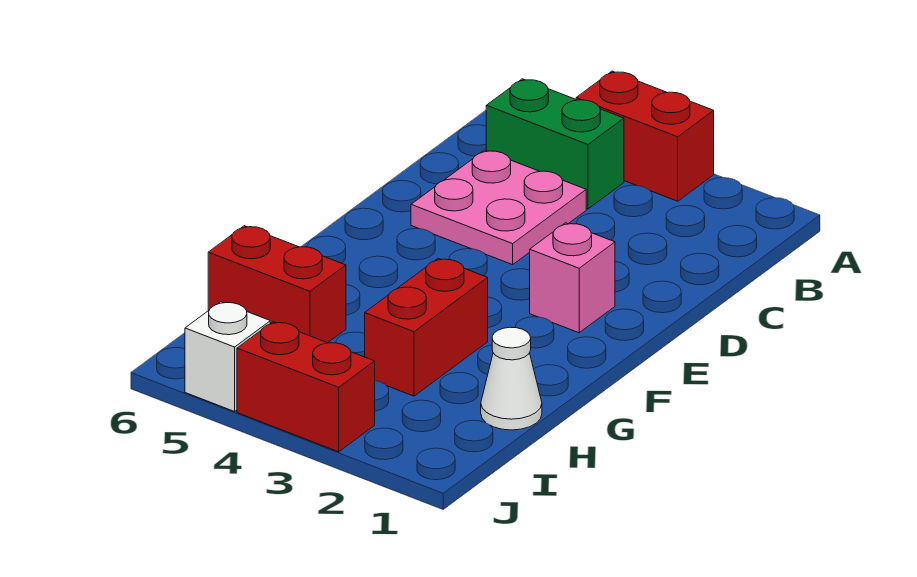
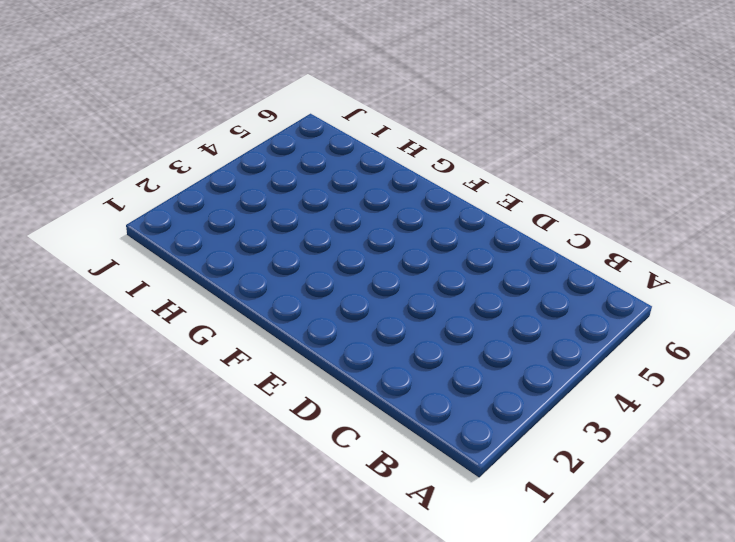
none -> red 1x2 brick [576,71,714,201]
none -> green 1x2 brick [486,79,624,209]

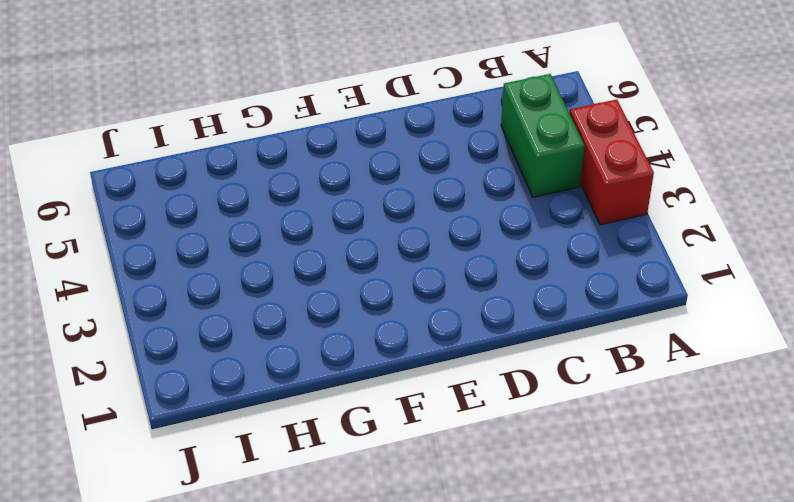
none -> pink 2x2 plate [411,150,586,265]
none -> pink 1x1 brick [530,223,615,333]

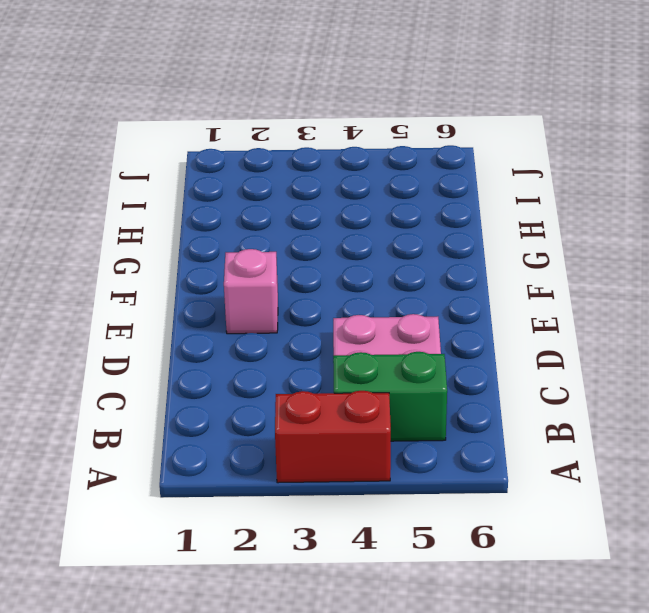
none -> red 1x2 brick [365,258,488,396]
none -> white 1x1 cone [481,327,542,430]

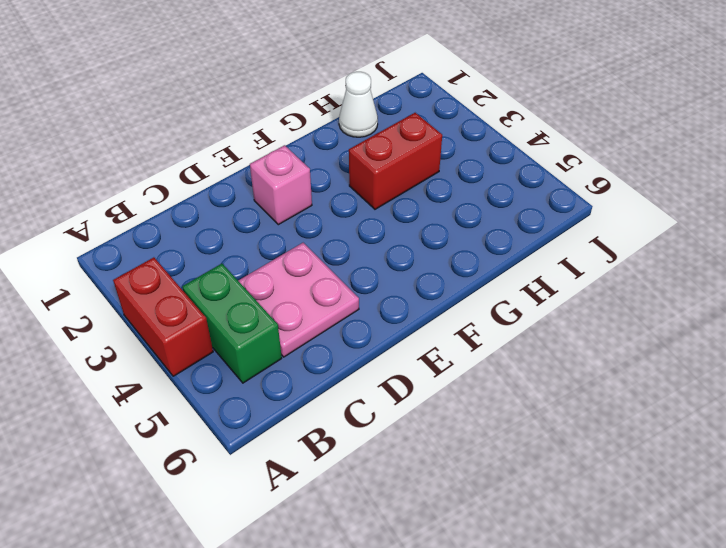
none -> red 1x2 brick [208,226,346,343]
none -> red 1x2 brick [237,322,375,452]

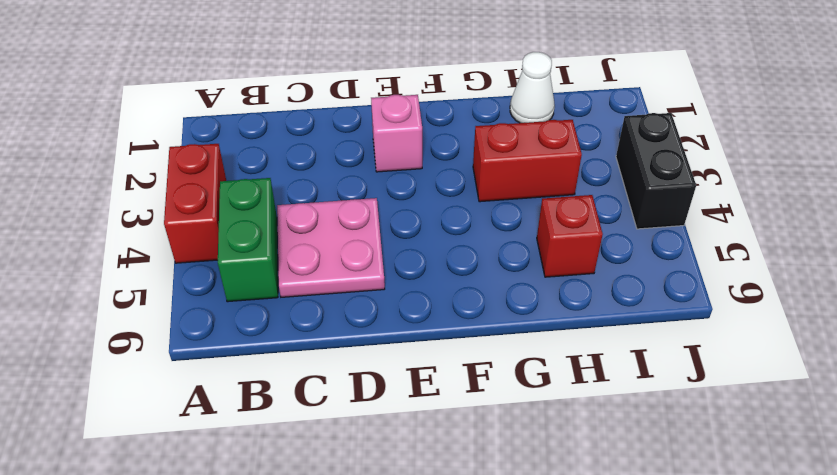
red 1x1 brick [537,195,603,277] -> red 1x2 brick [208,226,346,343]
black 1x2 brick [616,113,696,229] -> red 1x2 brick [237,322,375,452]
none -> white 1x1 brick [185,302,270,412]

